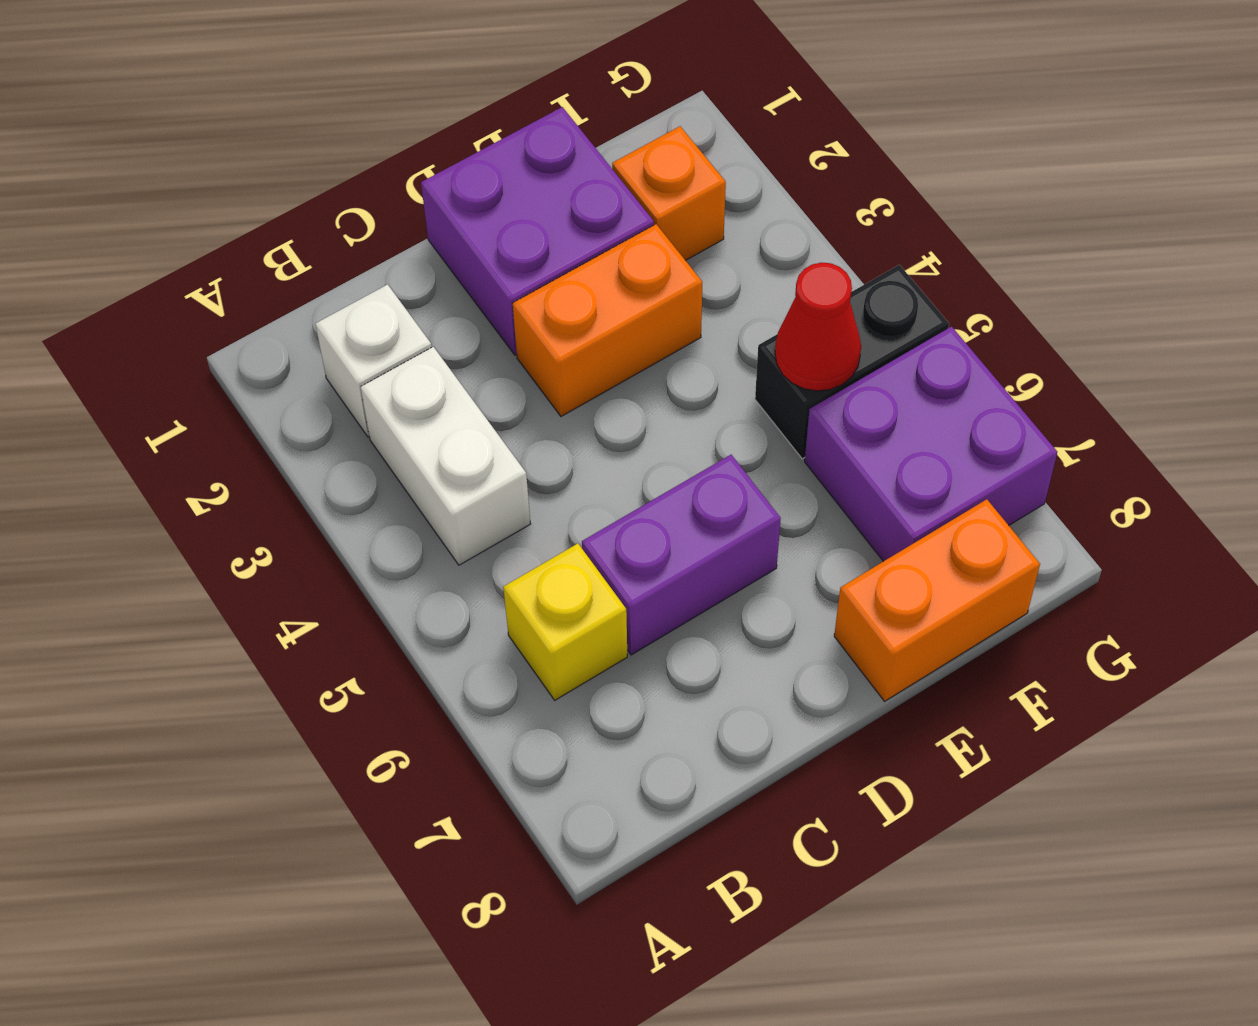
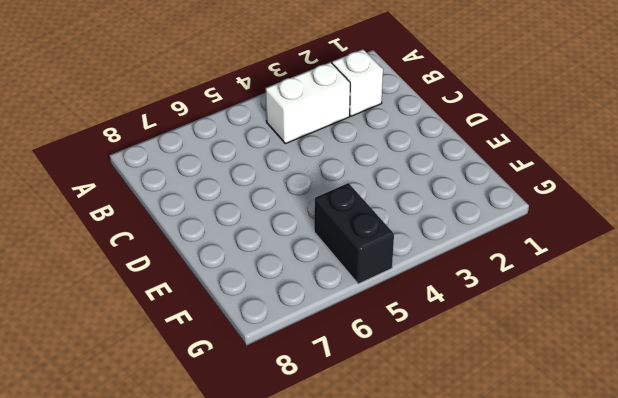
none -> yellow 1x1 brick [503,544,627,700]
none -> purple 1x2 brick [582,455,781,655]

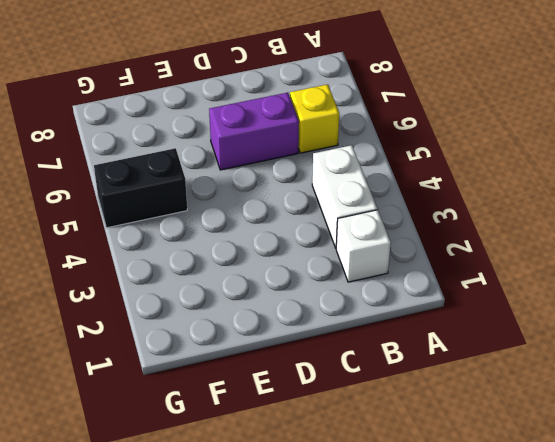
none -> purple 2x2 brick [421,107,654,355]
none -> orange 1x2 brick [513,224,702,416]

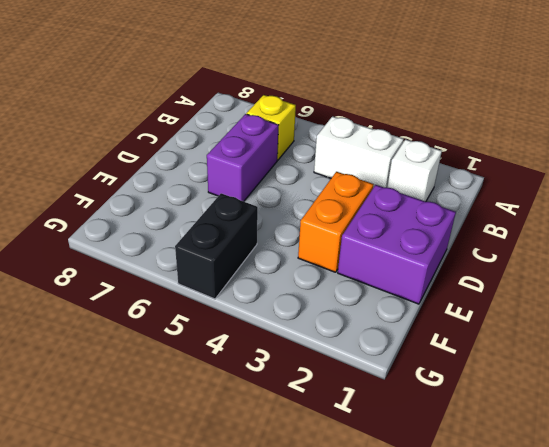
none -> orange 1x2 brick [834,499,1040,701]
none -> orange 1x1 brick [612,126,726,260]

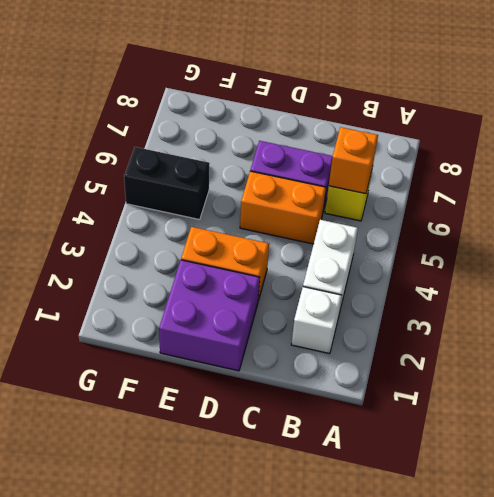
orange 1x1 brick [329,127,378,194] -> orange 1x1 brick moved to [612,126,726,260]
orange 1x2 brick [240,171,326,244] -> orange 1x2 brick moved to [834,499,1040,701]
none -> purple 2x2 brick [805,327,1057,561]
none -> red 1x1 cone [775,263,861,391]

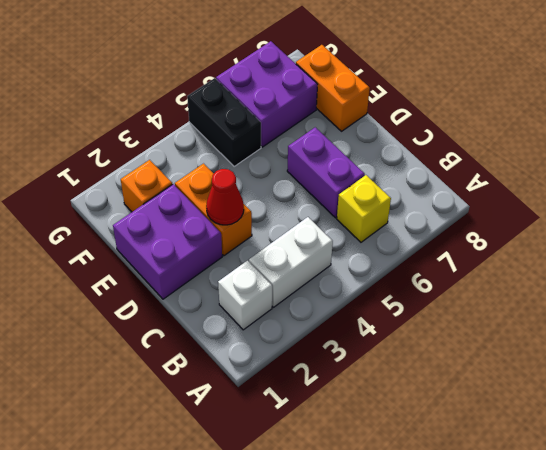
red 1x1 cone [206,169,244,225] -> red 1x1 cone moved to [775,263,861,391]

